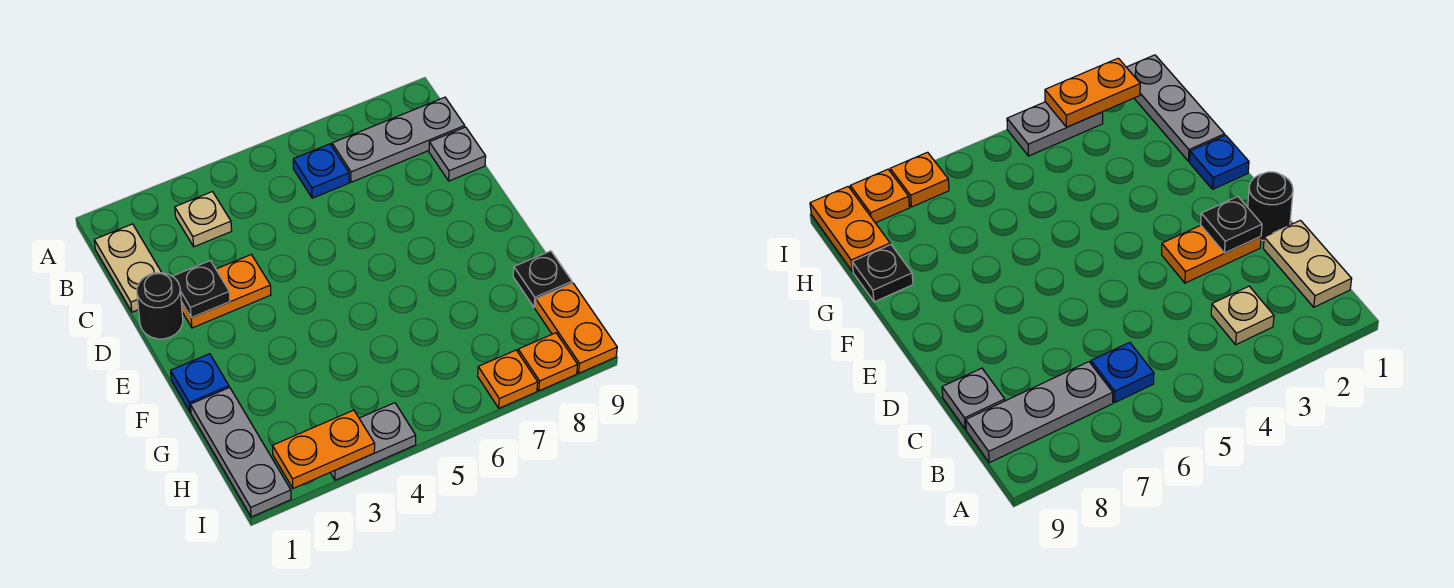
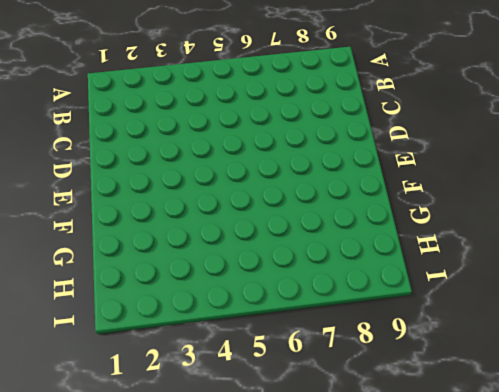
none -> tan 1x2 plate [94,224,162,312]
none -> tan 1x1 plate [175,192,232,247]
none -> blue 1x1 plate [293,144,349,198]

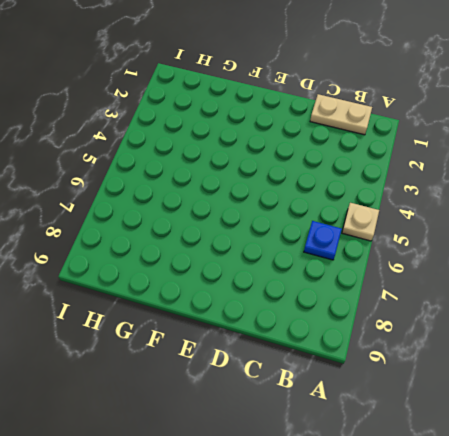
tan 1x1 plate [342,203,379,241] -> tan 1x1 plate moved to [175,192,232,247]
none -> grey 1x3 plate [332,97,465,182]
none -> grey 1x1 plate [429,127,486,181]
none -> black 1x1 round brick [137,273,183,339]

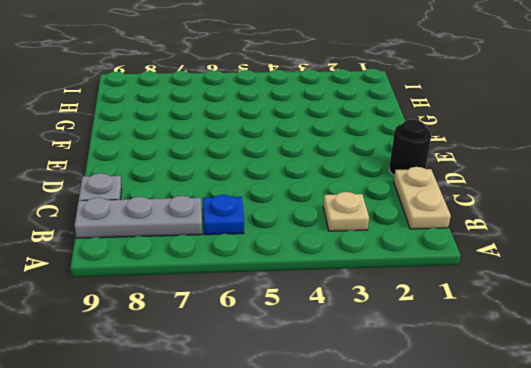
none -> orange 1x2 plate [181,255,271,328]
none -> blue 1x1 plate [171,354,229,412]
none -> grey 1x3 plate [190,388,291,517]

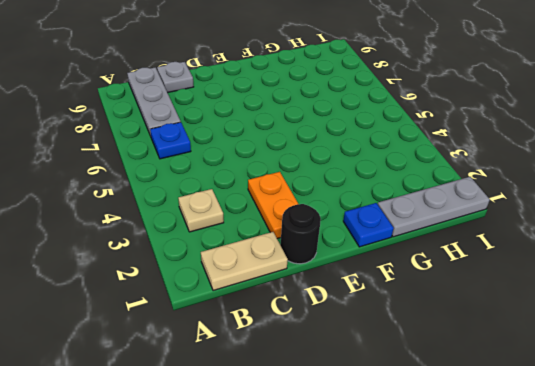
none -> black 1x1 plate [513,251,572,307]
none -> orange 1x2 plate [535,283,617,373]
none -> grey 1x2 plate [330,403,416,480]

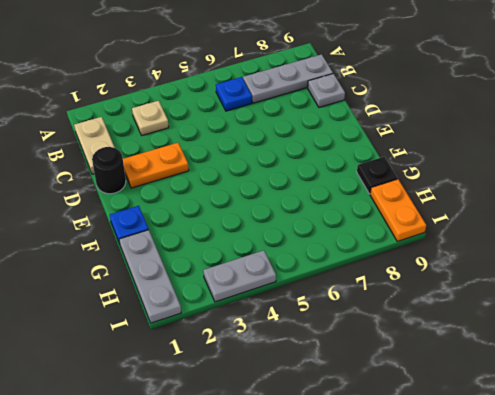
none -> orange 1x1 plate [478,350,538,408]
none -> orange 1x1 plate [518,333,578,391]
none -> black 1x1 plate [172,261,230,318]

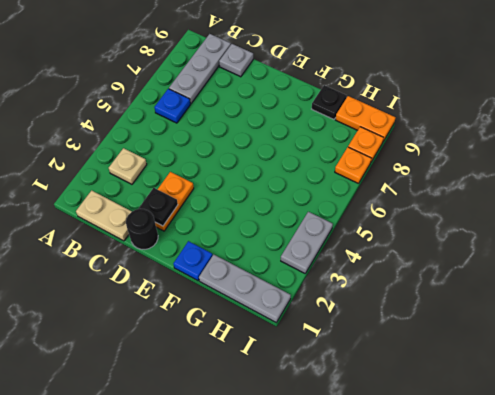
none -> orange 1x2 plate [273,410,375,488]

